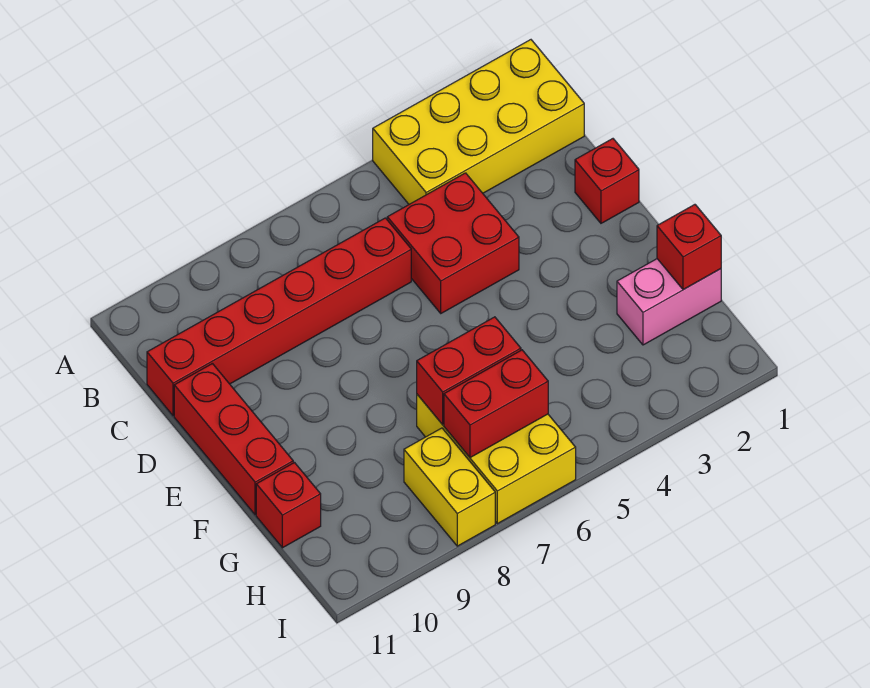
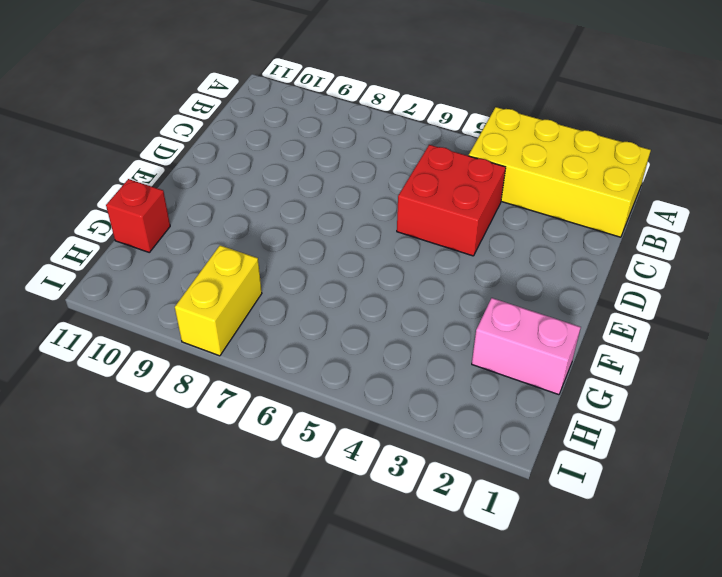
none -> red 1x6 brick [147,218,411,416]
none -> red 1x1 brick [575,139,639,223]
none -> red 1x3 brick [174,364,293,515]

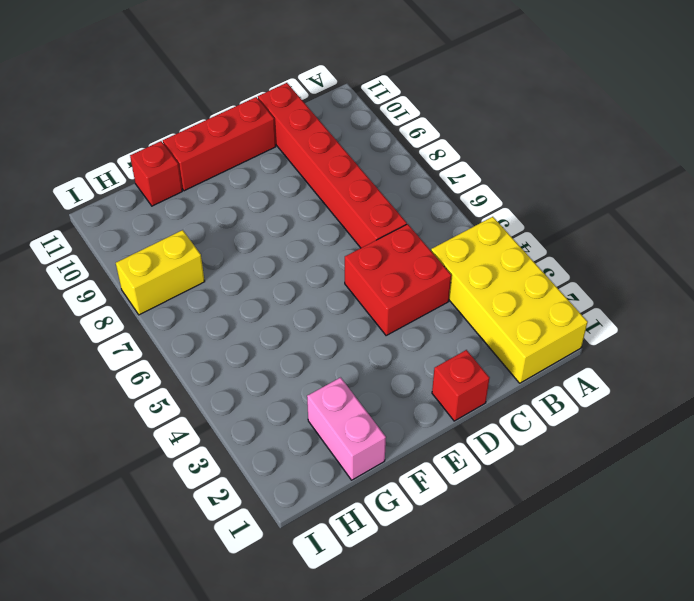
none -> yellow 2x3 brick [417,395,576,524]
none -> red 1x1 brick [657,205,721,290]
none -> red 1x2 brick [417,317,521,425]

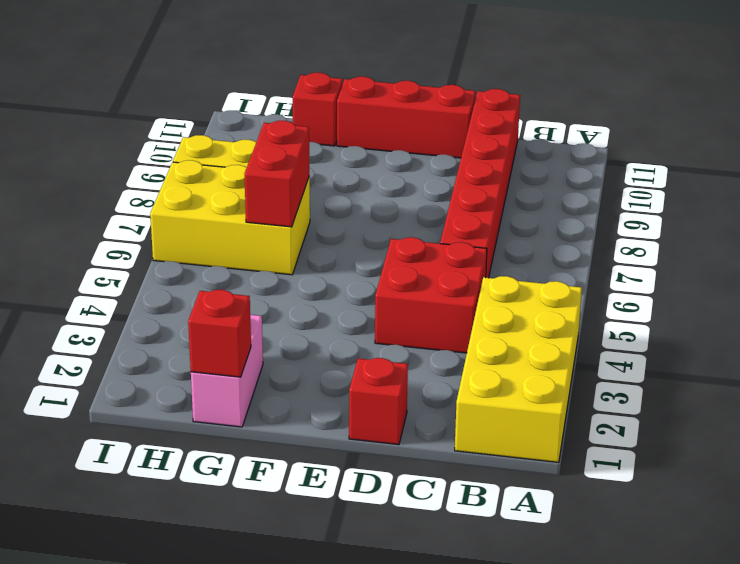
none -> red 1x2 brick [444,350,548,458]

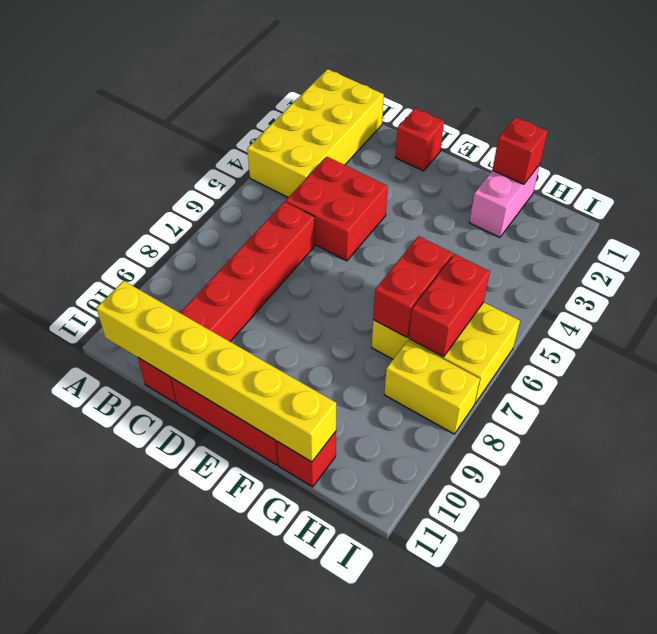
yellow 1x6 brick [96,281,336,462] -> none

